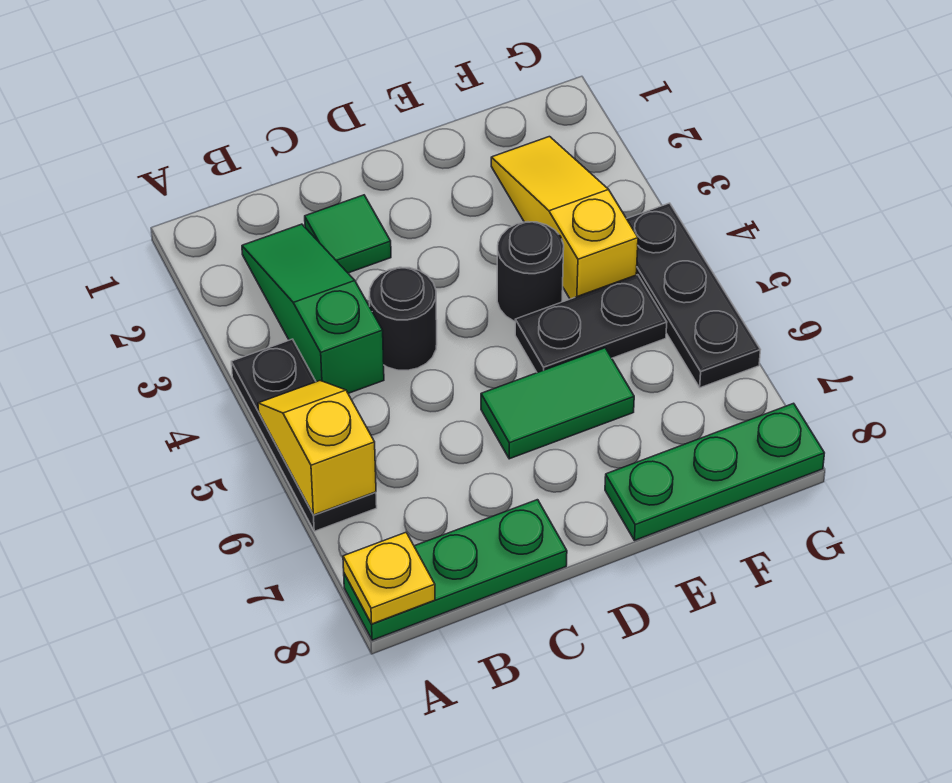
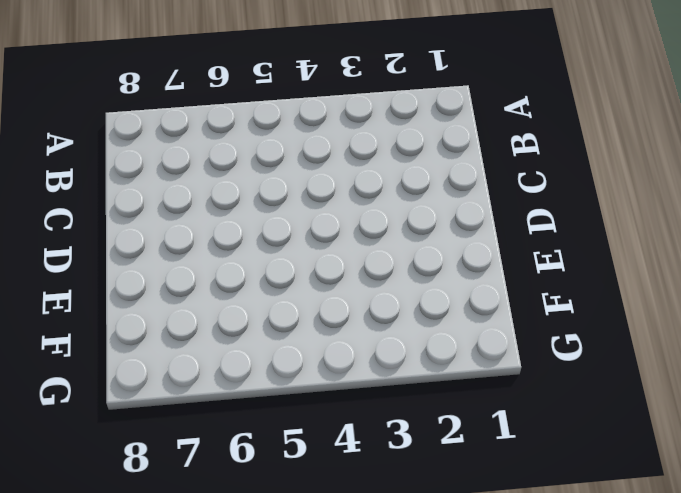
none -> black 1x3 plate [231,339,377,531]
none -> green 1x3 plate [344,500,567,640]
none -> green 1x3 slope [242,224,384,393]

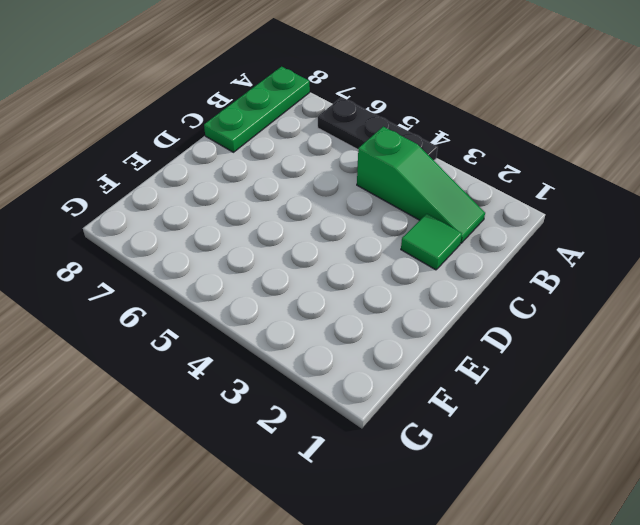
none -> black 1x1 round brick [369,267,437,370]
none -> green 1x2 tile [481,348,634,459]
none -> black 1x1 round brick [497,222,564,321]

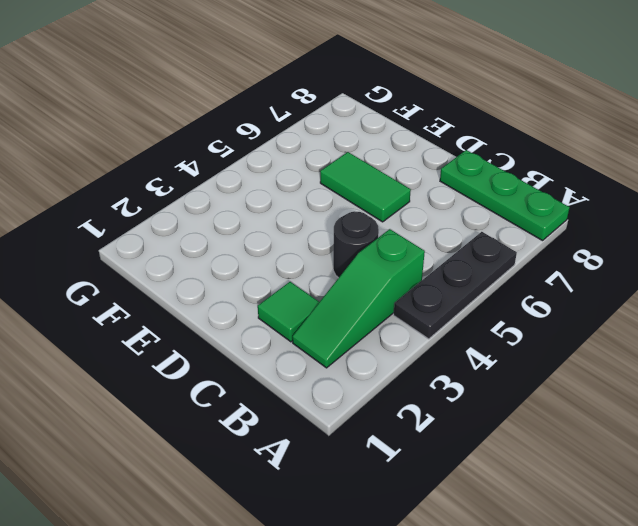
none -> black 1x1 round brick [497,222,564,321]
none -> black 1x2 plate [515,275,667,373]
none -> green 1x3 plate [605,403,824,540]

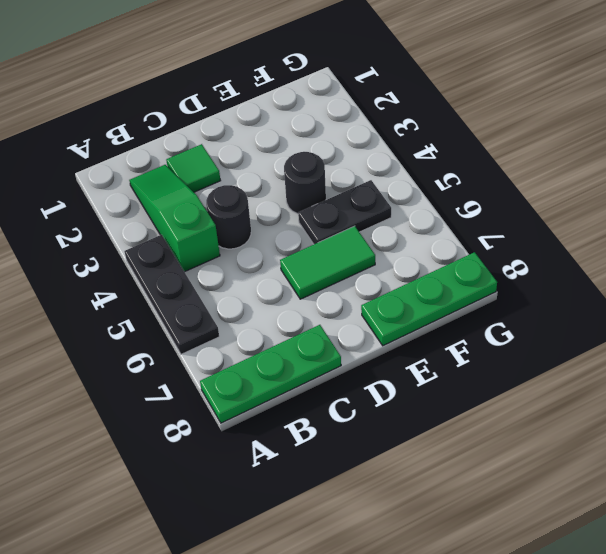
none -> yellow 1x3 slope [491,137,638,299]
none -> black 1x3 plate [627,203,760,388]
none -> yellow 1x2 slope [258,381,376,515]

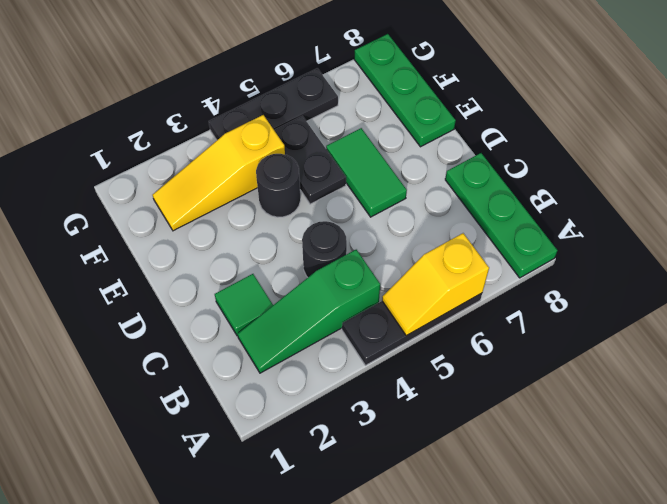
none -> yellow 1x1 plate [343,533,435,624]

